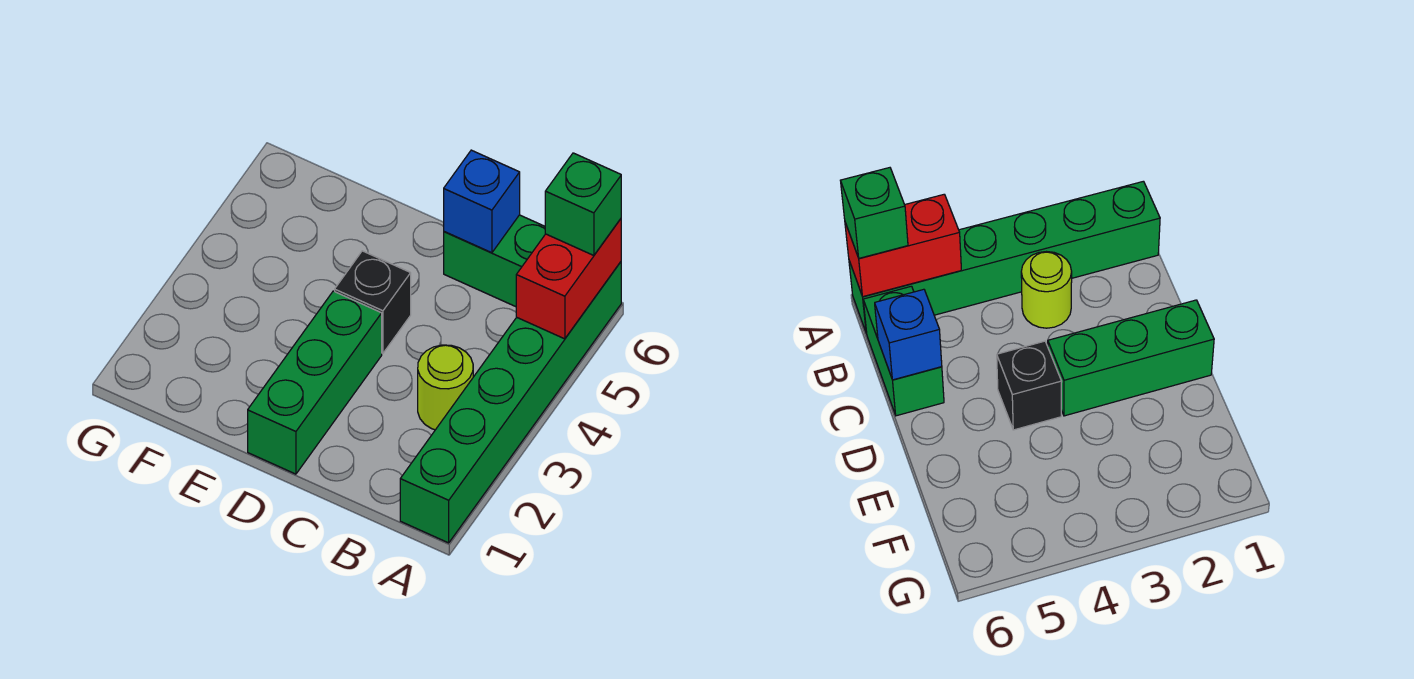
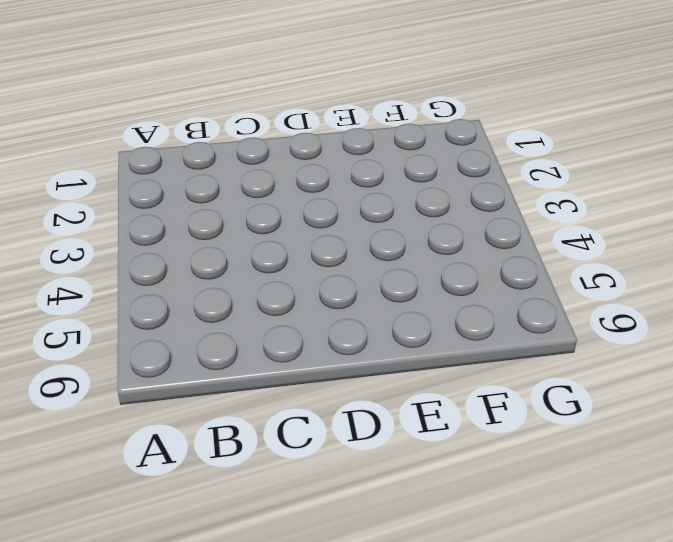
none -> green 1x6 brick [400,262,621,543]
none -> lime 1x1 round brick [418,345,473,430]

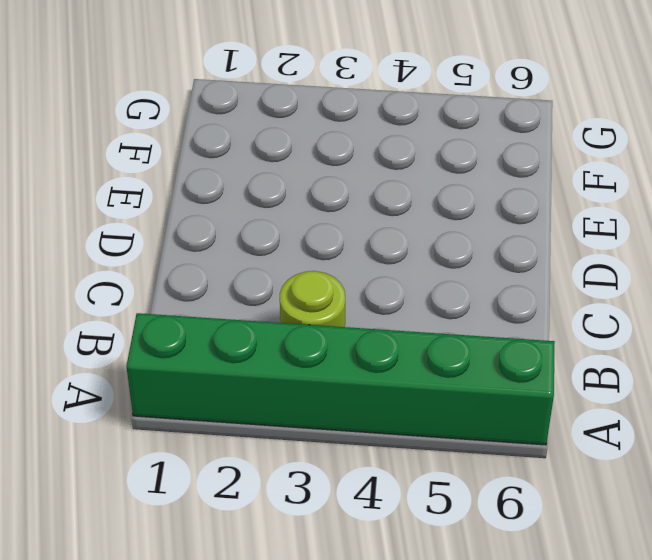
none -> green 1x2 brick [444,215,545,307]
none -> green 1x3 brick [248,291,382,474]

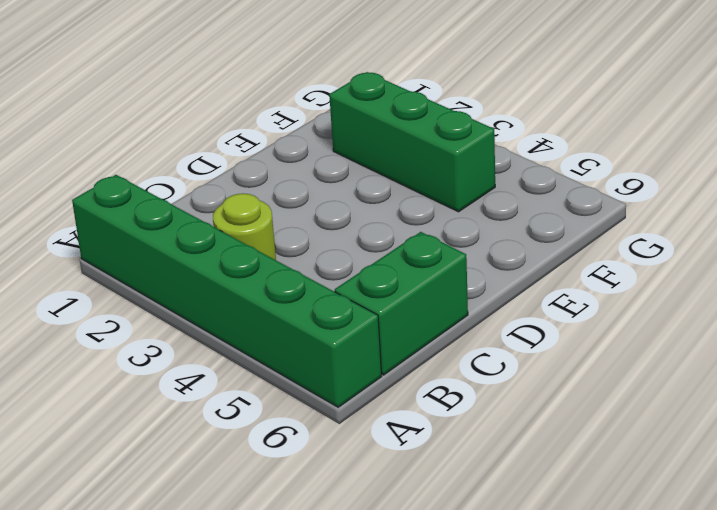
green 1x3 brick [329,72,495,212] -> green 1x3 brick moved to [248,291,382,474]
none -> black 1x1 brick [335,251,411,353]
none -> red 1x2 brick [516,219,621,339]

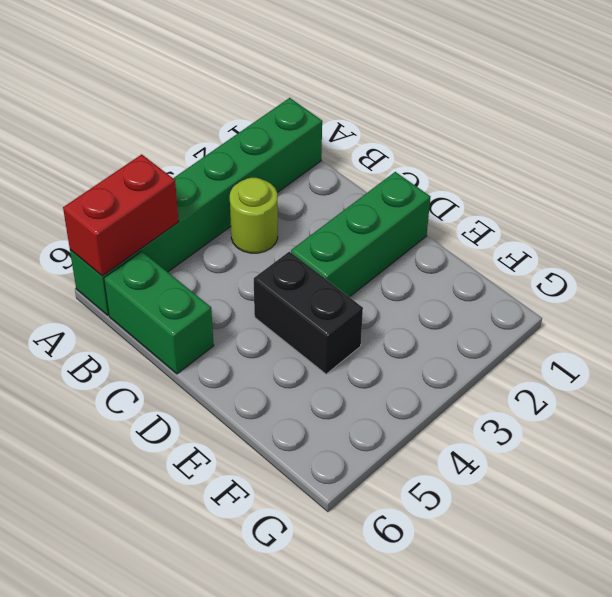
black 1x2 brick [254,252,363,374] -> black 1x1 brick [335,251,411,353]
none -> blue 1x1 brick [444,150,520,253]
none -> green 1x1 brick [545,153,621,255]

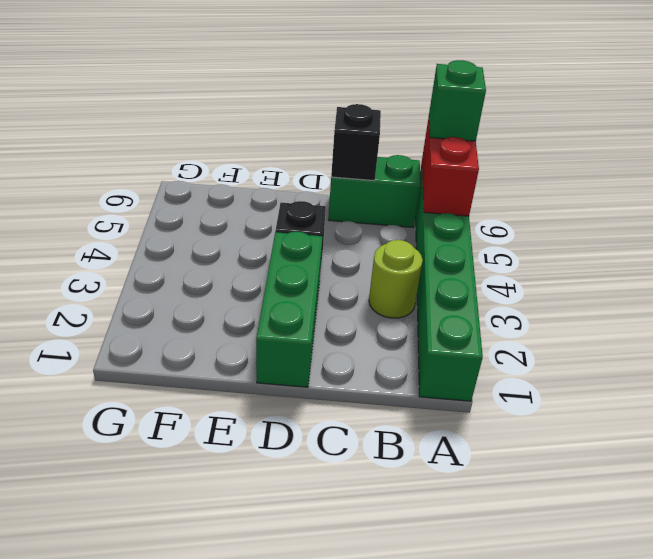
black 1x1 brick [331,104,381,181] -> blue 1x1 brick [444,150,520,253]

